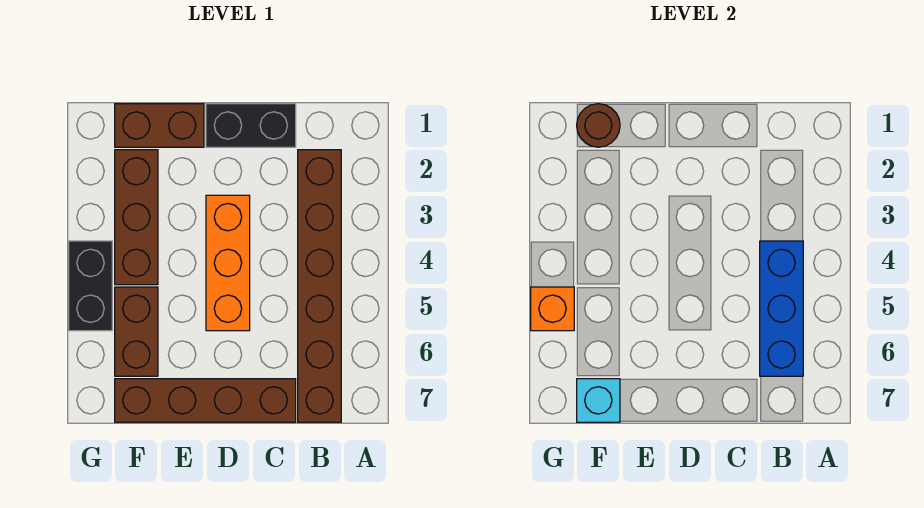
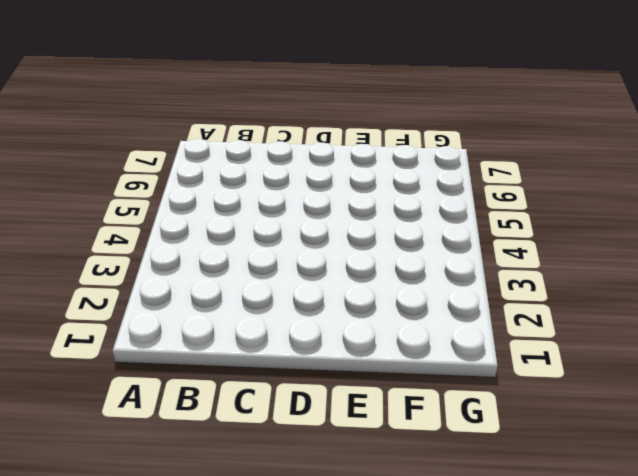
none -> brown 1x6 brick [298,150,341,422]
none -> black 1x2 brick [206,104,296,147]
none -> brown 1x4 brick [115,379,296,422]

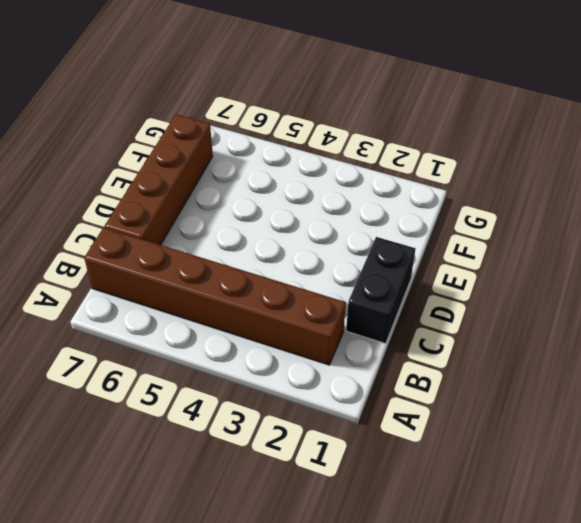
none -> orange 1x3 brick [206,195,250,331]
none -> brown 1x2 brick [115,104,204,147]
none -> brown 1x3 brick [115,150,158,285]

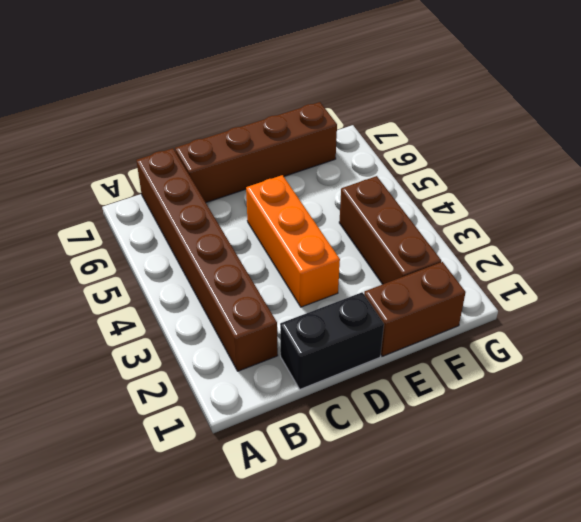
none -> brown 1x2 brick [115,287,158,376]
none -> black 1x2 brick [69,241,112,331]
none -> blue 1x3 brick [760,241,803,376]

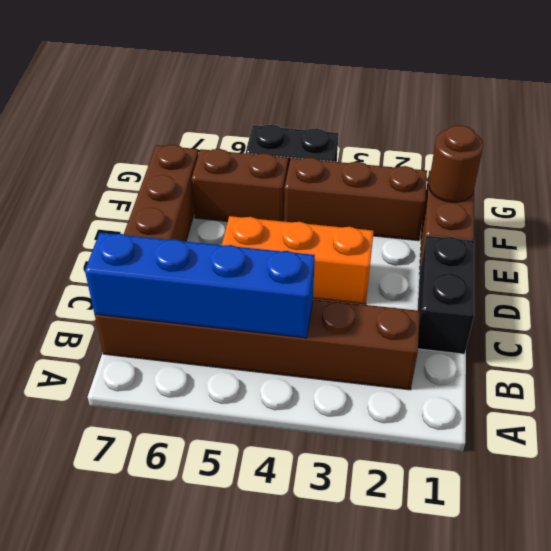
blue 1x4 brick [85,233,315,338] -> blue 1x3 brick [760,241,803,376]
none -> cyan 1x1 brick [577,379,620,422]
none -> orange 1x1 brick [531,287,574,331]

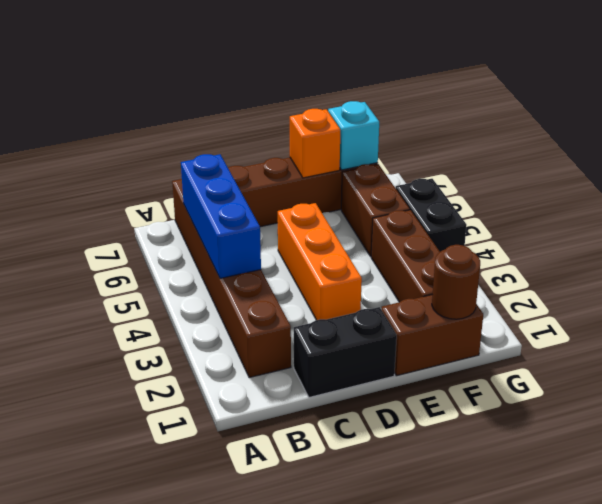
orange 1x1 brick [290,109,340,178] -> orange 1x1 brick moved to [531,287,574,331]

